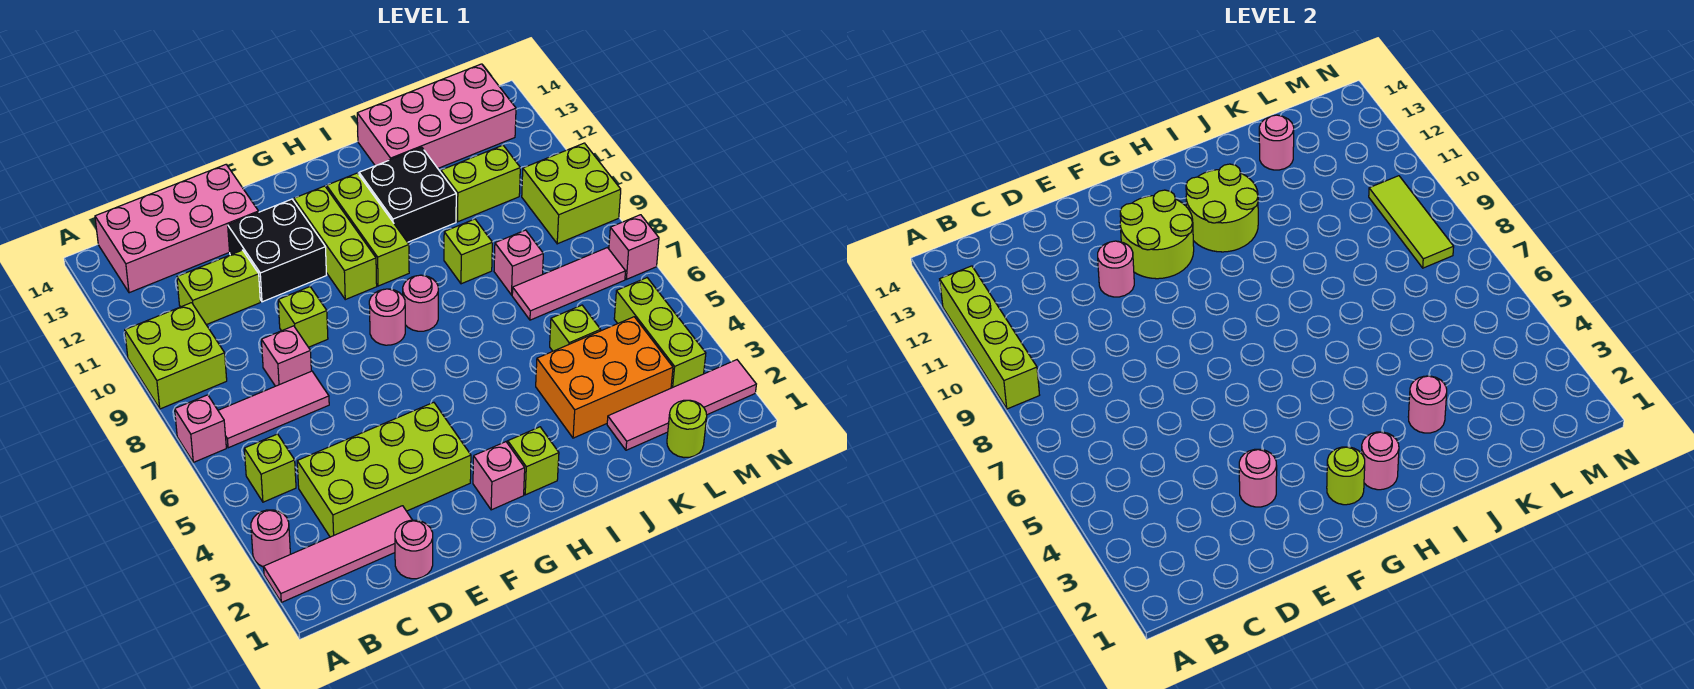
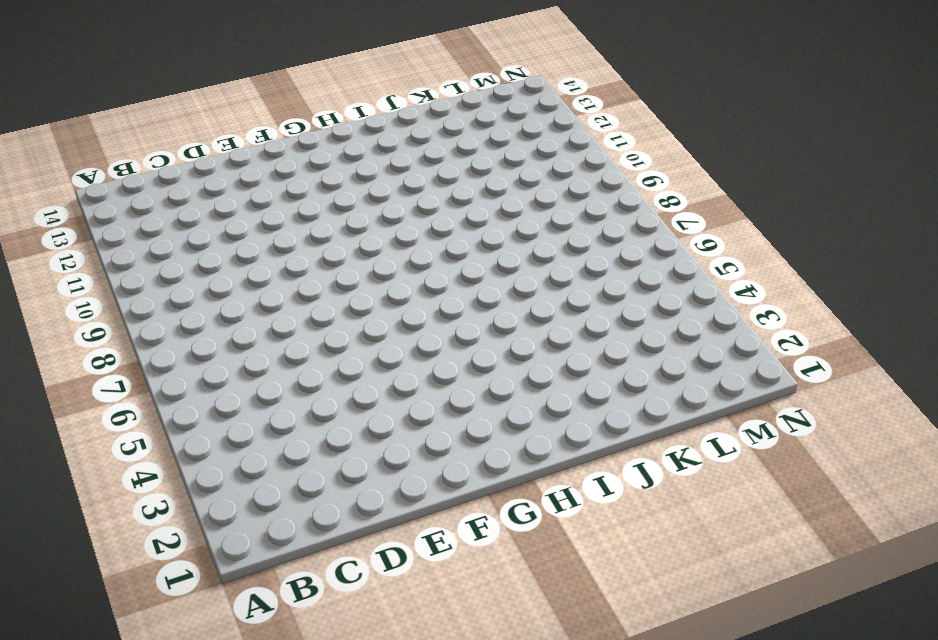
none -> pink 1x4 tile [264,506,412,602]
none -> pink 1x1 round brick [251,510,290,567]
none -> pink 1x1 brick [175,395,226,462]
none -> lime 2x2 brick [125,303,227,409]

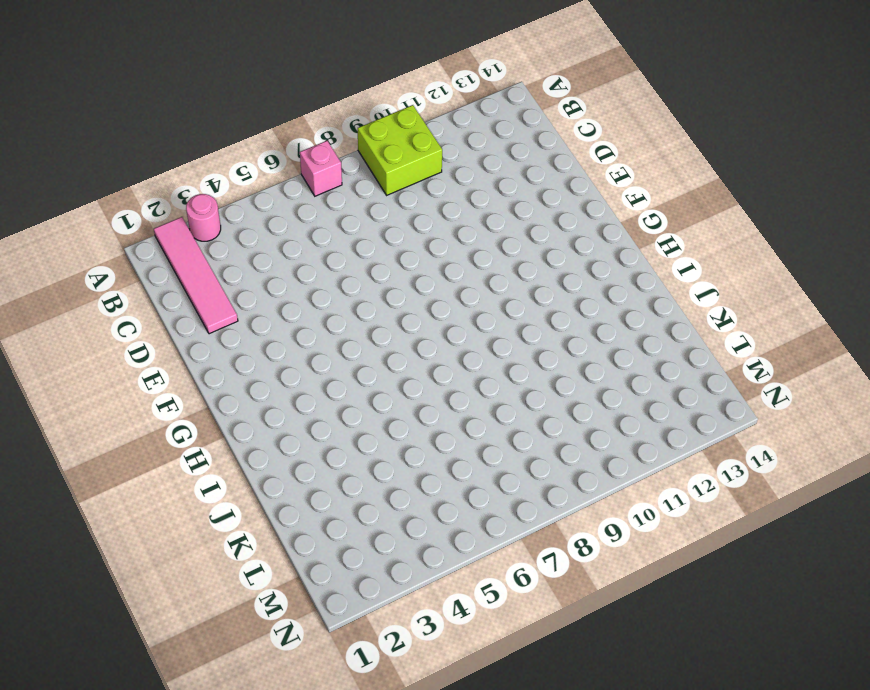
none -> lime 1x1 brick [244,434,296,502]
none -> pink 1x3 tile [218,371,329,448]
none -> pink 2x4 brick [95,165,258,293]
none -> lime 2x4 brick [297,402,471,537]

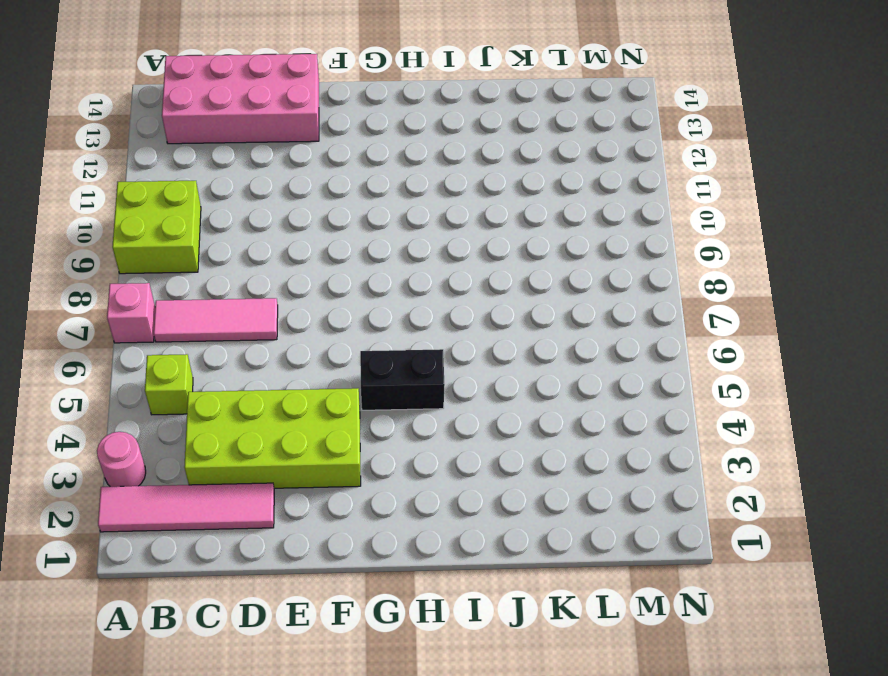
black 1x2 brick [360,349,445,410] -> none
none -> lime 1x2 brick [177,250,260,325]
none -> pink 1x1 round brick [395,520,433,579]
none -> pink 1x1 brick [261,326,311,386]
none -> lime 1x1 brick [278,287,328,347]

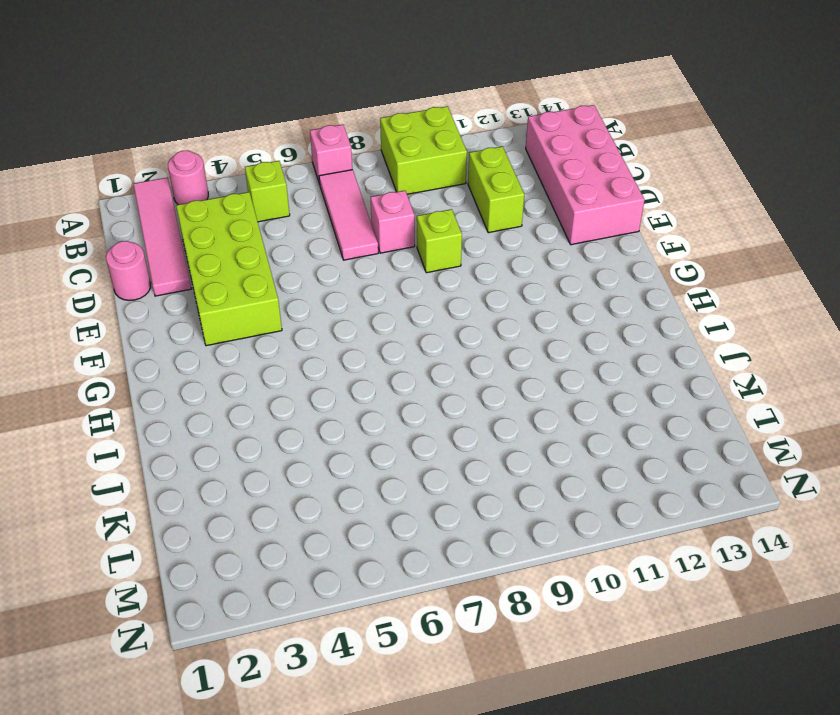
none -> black 2x2 brick [228,199,326,302]
none -> pink 1x1 brick [473,442,525,510]
none -> pink 1x1 round brick [369,289,405,345]
none -> lime 1x3 brick [294,186,377,300]

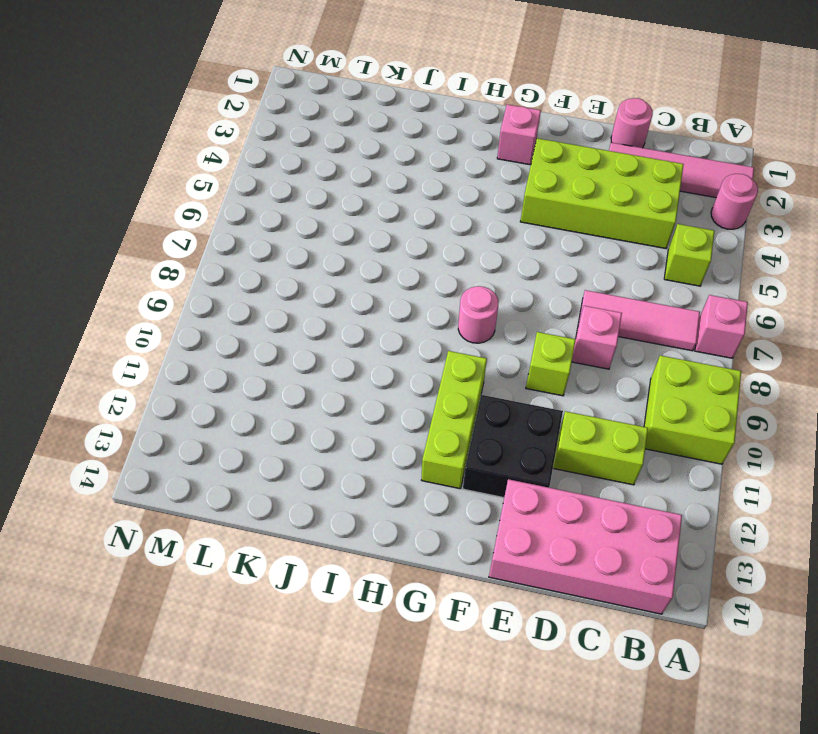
none -> lime 1x1 brick [508,427,559,495]
none -> pink 1x1 round brick [403,275,438,331]
none -> lime 1x3 brick [327,173,409,286]
none -> black 2x2 brick [359,147,456,242]

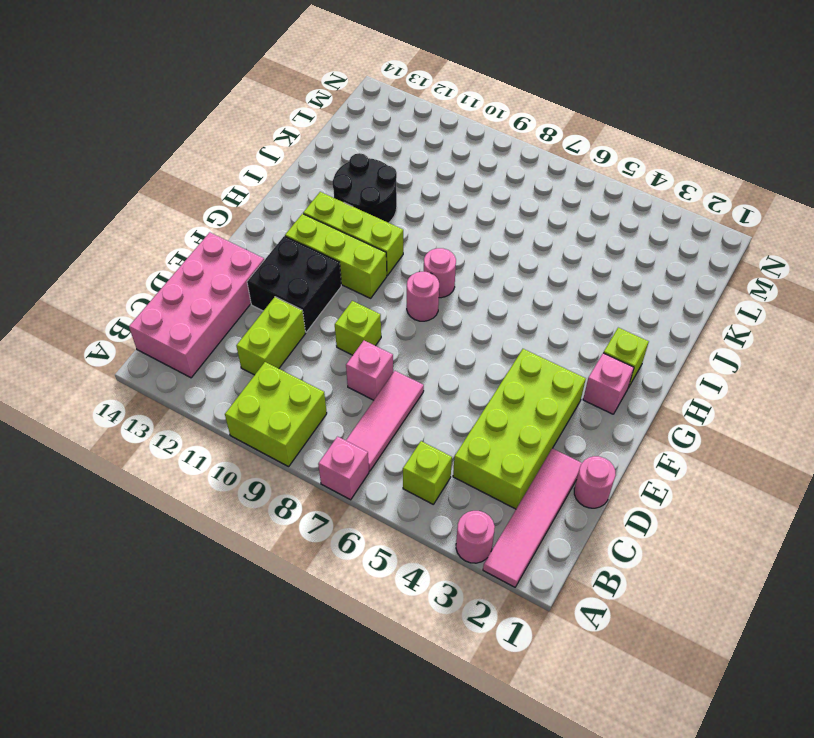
black 2x2 round brick [332,153,397,223] -> black 2x2 brick [359,147,456,242]
none -> orange 2x3 brick [536,317,673,438]
none -> lime 1x1 brick [444,219,492,284]
none -> pink 2x4 brick [357,64,516,168]
none -> pink 1x4 tile [607,360,756,450]

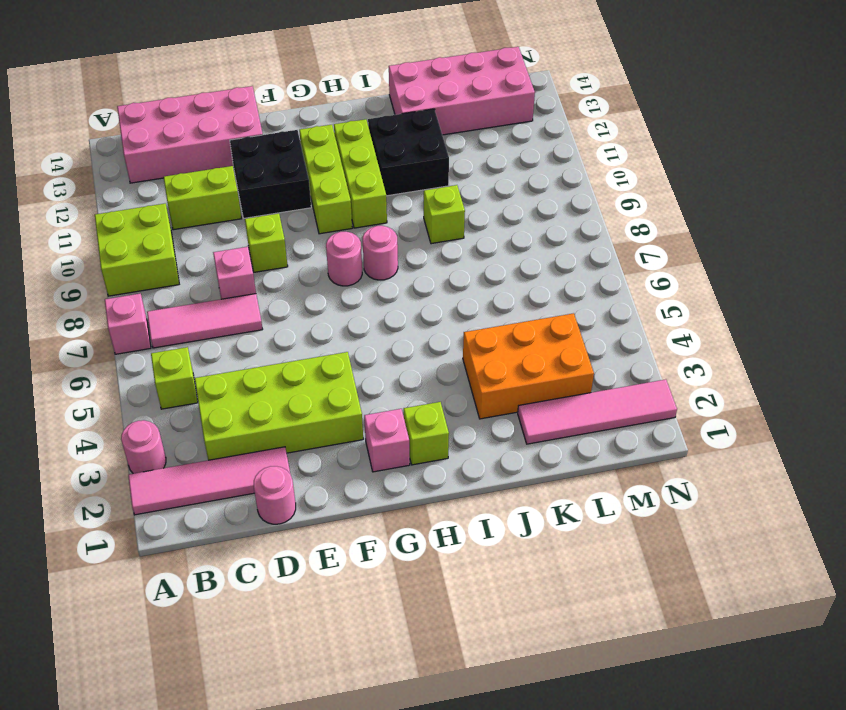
none -> lime 1x1 brick [550,305,601,351]
none -> pink 1x3 tile [512,248,626,320]
none -> pink 1x1 brick [494,230,543,295]
none -> lime 1x2 brick [441,145,520,222]

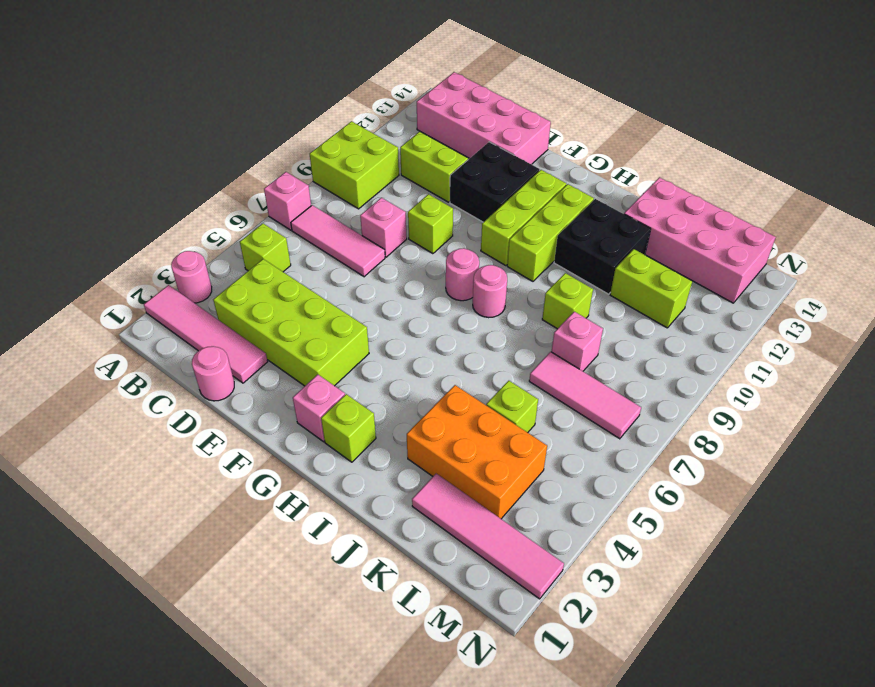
none -> lime 1x1 round brick [667,400,707,458]
none -> lime 1x3 brick [614,278,706,388]
none -> lime 2x2 brick [522,143,621,244]
none -> pink 1x1 brick [609,215,659,279]

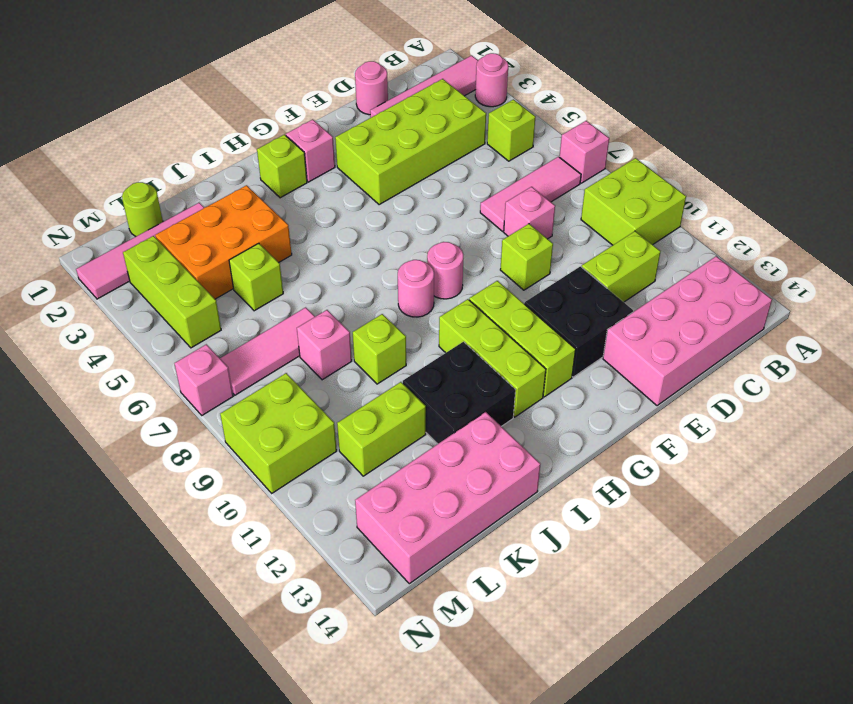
none -> lime 1x4 brick [940,266,1039,409]
none -> pink 1x1 round brick [1239,449,1277,507]
none -> pink 1x1 round brick [1098,241,1134,297]
none -> lime 2x2 round brick [1120,190,1194,279]

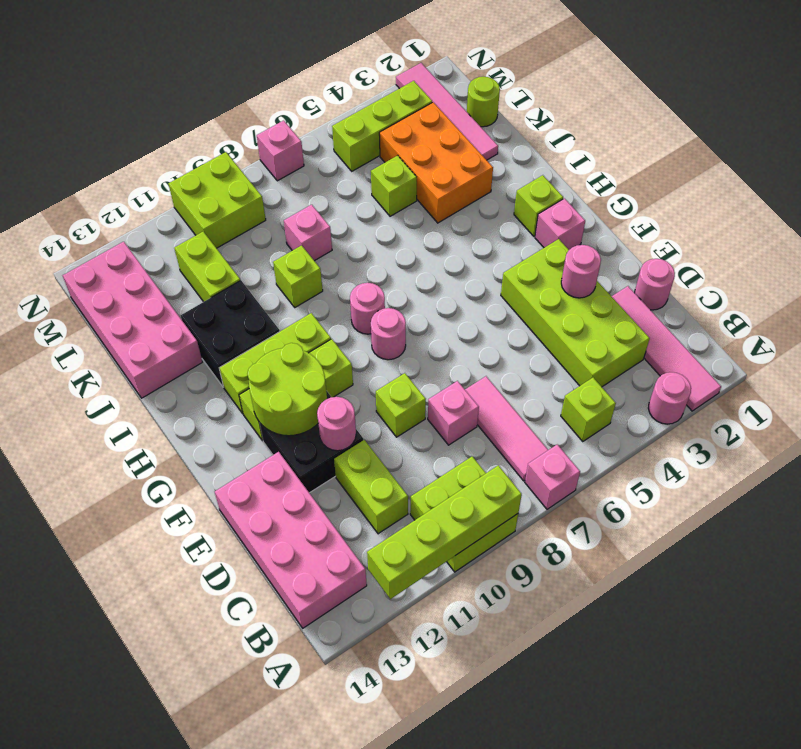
none -> pink 1x3 tile [512,248,626,320]
none -> lime 1x1 round brick [1327,447,1365,505]
none -> pink 1x1 round brick [1361,432,1399,490]
none -> lime 2x2 round brick [1186,164,1258,252]

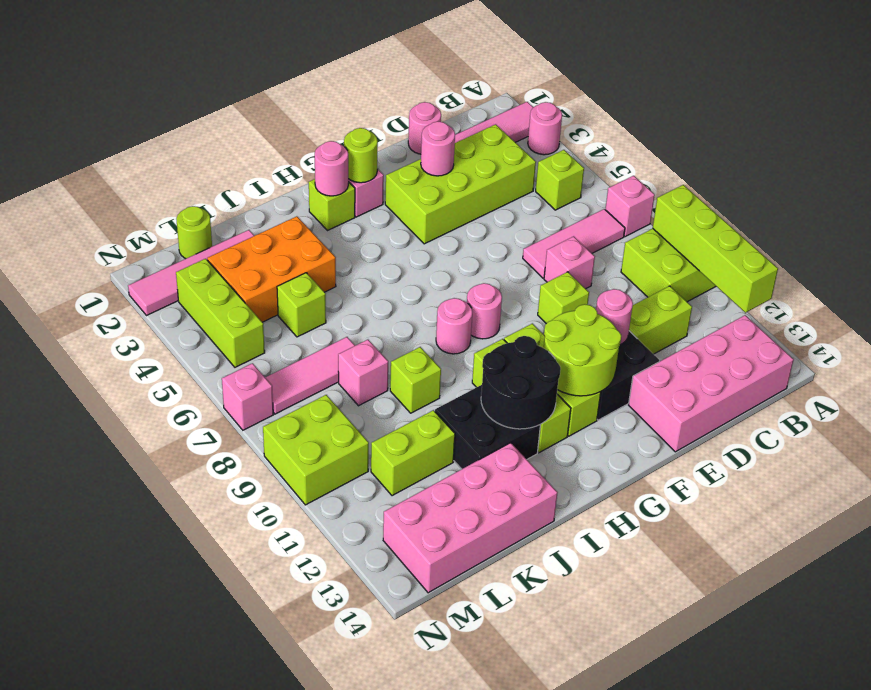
black 2x2 round brick [481,336,561,429] -> lime 2x2 round brick [1186,164,1258,252]
none -> pink 1x1 round brick [1408,376,1447,433]
none -> pink 1x1 round brick [1259,115,1294,170]
none -> lime 1x3 tile [1369,176,1454,268]

